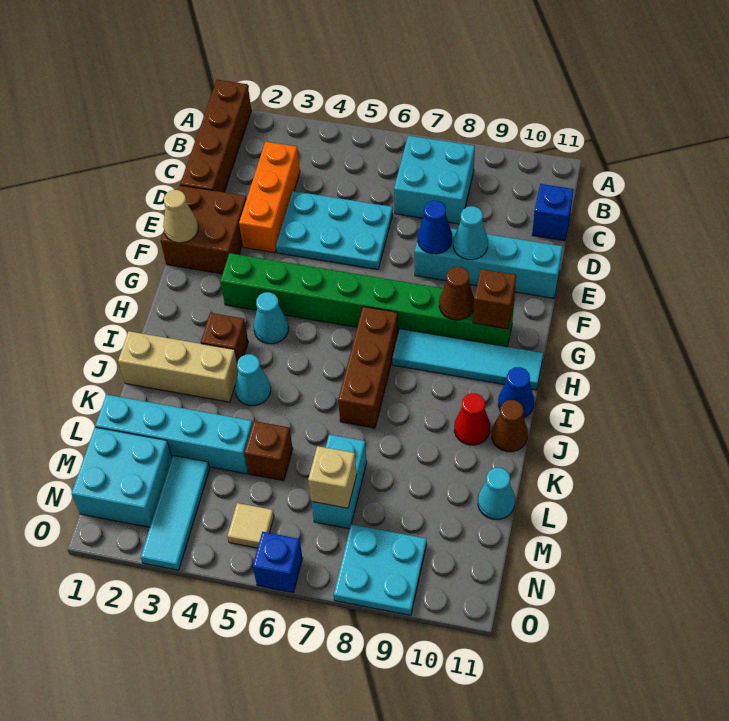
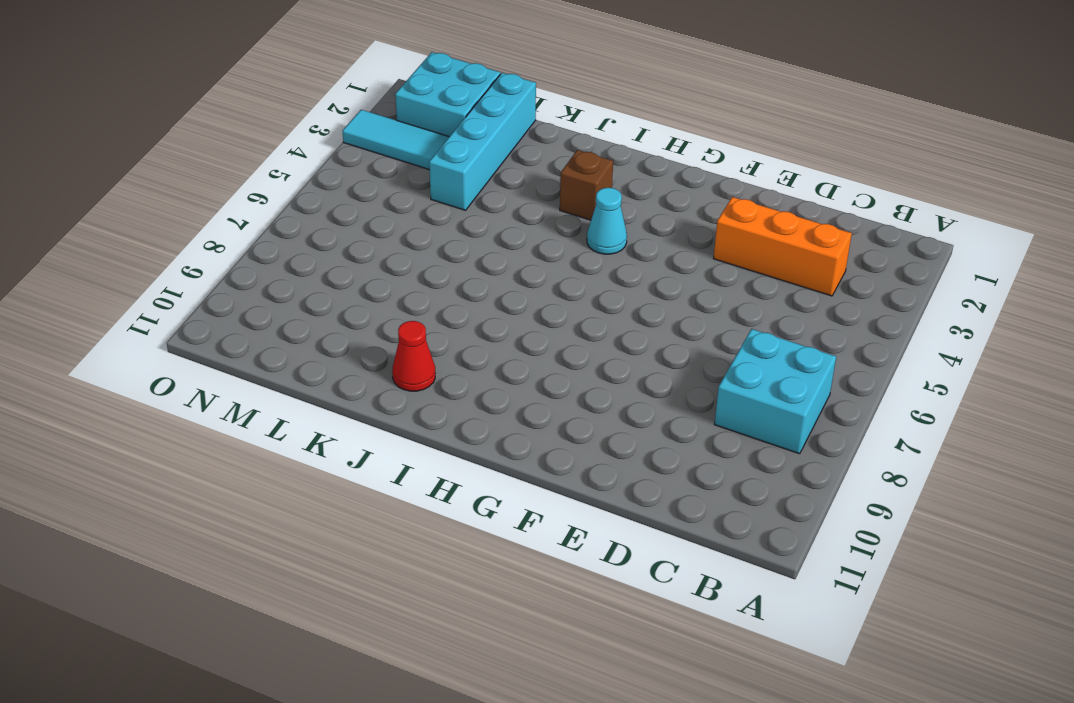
none -> brown 1x4 brick [180,80,251,192]
none -> blue 1x1 brick [532,184,574,241]
none -> cyan 2x3 plate [276,191,393,270]
none -> brown 2x2 brick [160,185,247,274]

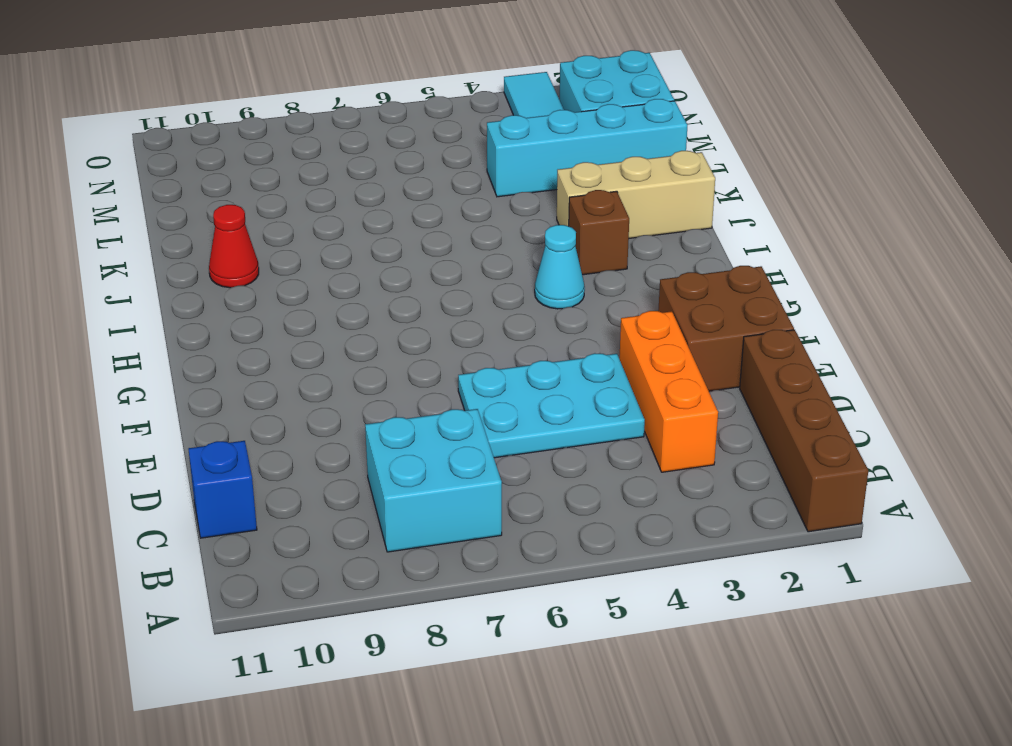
none -> cyan 1x4 brick [415,228,563,298]
none -> green 1x8 brick [220,253,514,347]
none -> brown 1x3 brick [338,307,398,428]
none -> cyan 1x4 tile [392,329,543,390]

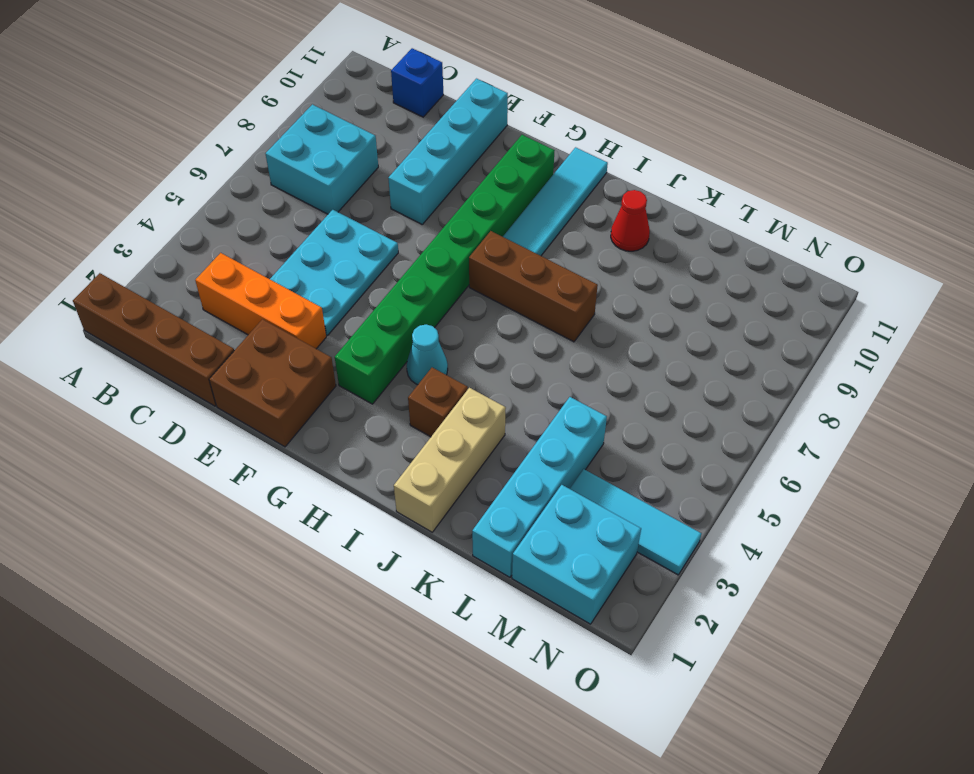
none -> blue 1x1 cone [498,367,534,417]
none -> cyan 1x1 cone [235,354,271,406]
none -> brown 1x1 cone [492,400,528,452]
none -> brown 1x1 brick [244,421,293,481]

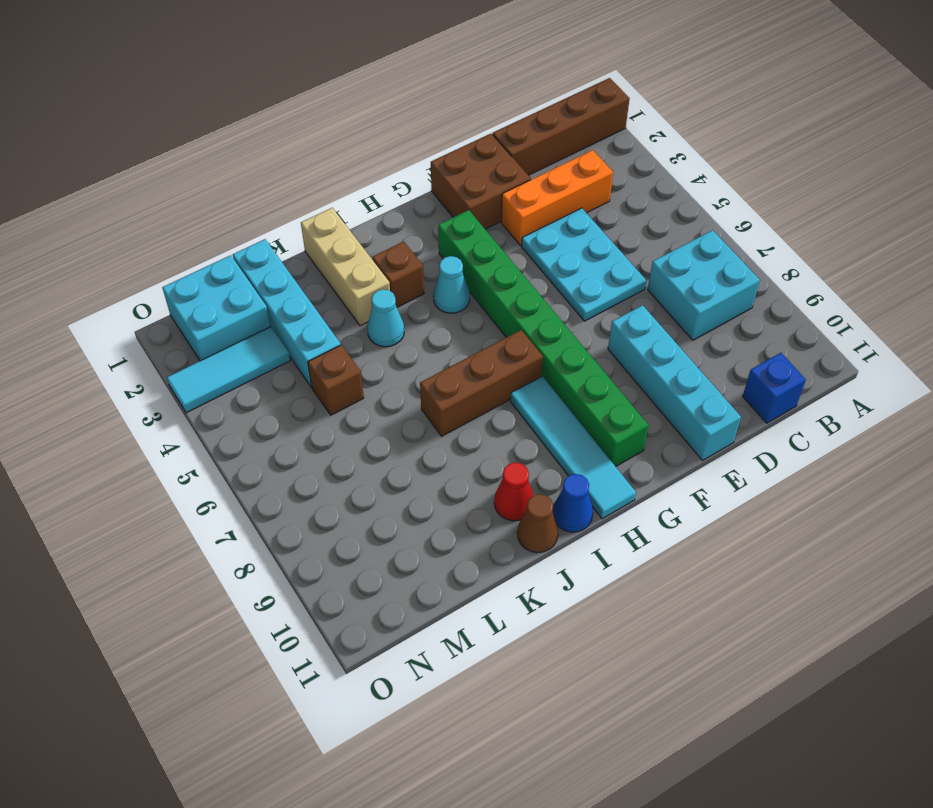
none -> cyan 1x2 brick [311,435,367,529]
none -> cyan 1x1 cone [478,468,515,520]
none -> tan 1x1 tile [227,503,274,548]
none -> cyan 2x2 plate [334,524,427,615]

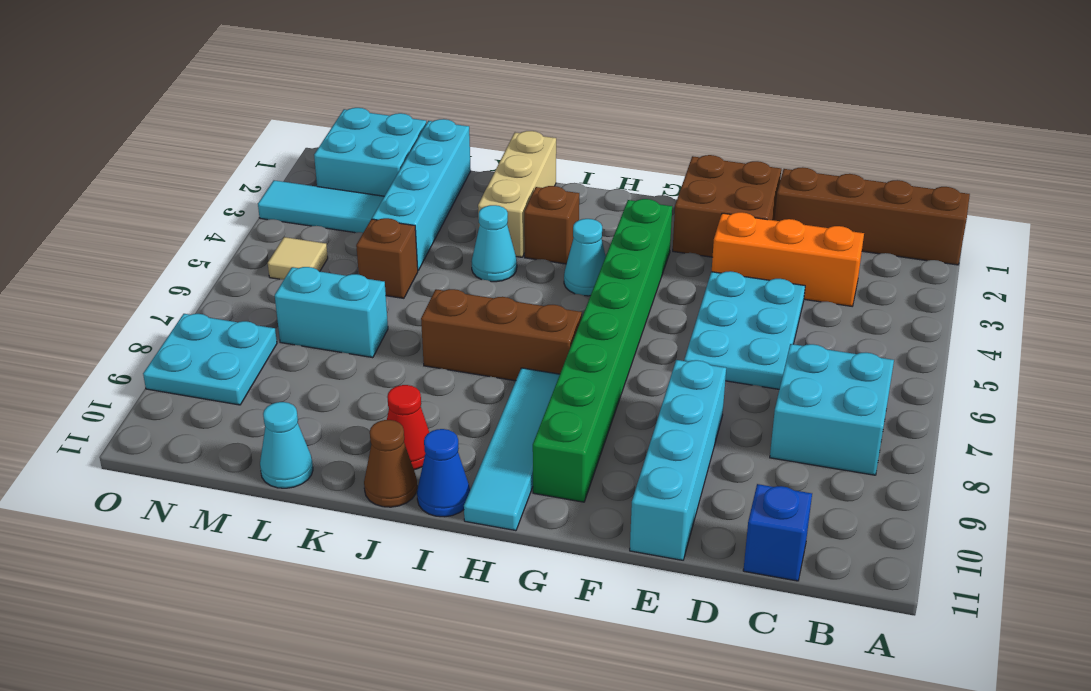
none -> blue 1x1 brick [253,532,303,592]
none -> blue 1x1 cone [418,201,452,254]
none -> cyan 1x1 cone [453,206,488,260]
none -> tan 1x1 cone [163,190,198,243]

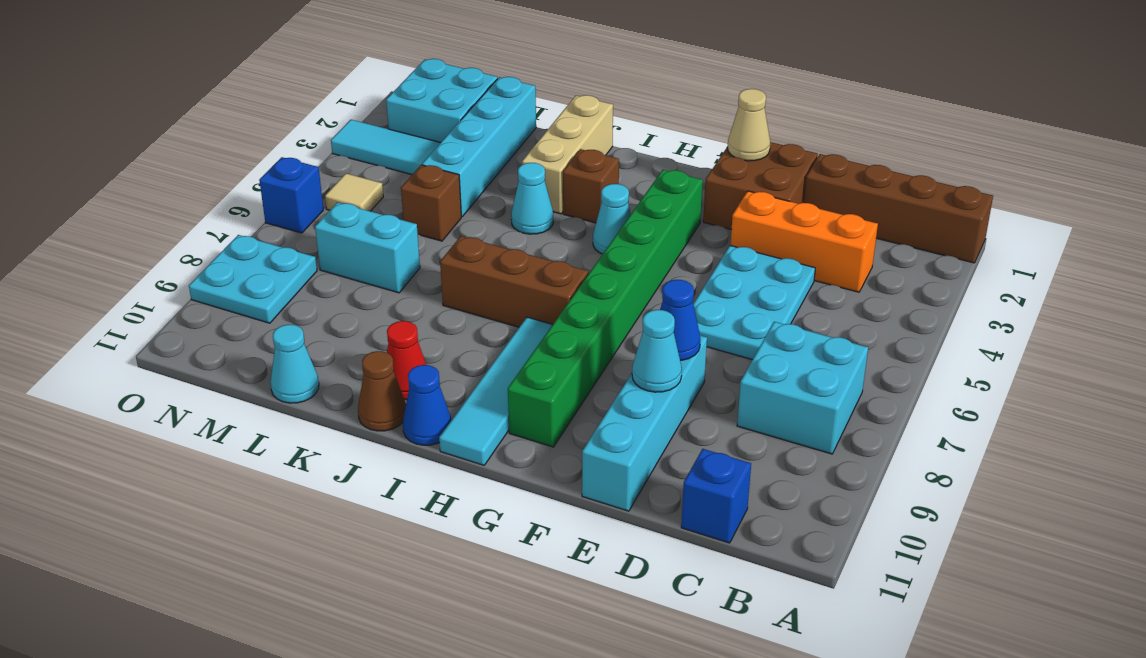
none -> brown 1x1 cone [439,267,474,320]
none -> brown 1x1 brick [473,269,516,329]
none -> tan 1x1 brick [308,446,357,508]

